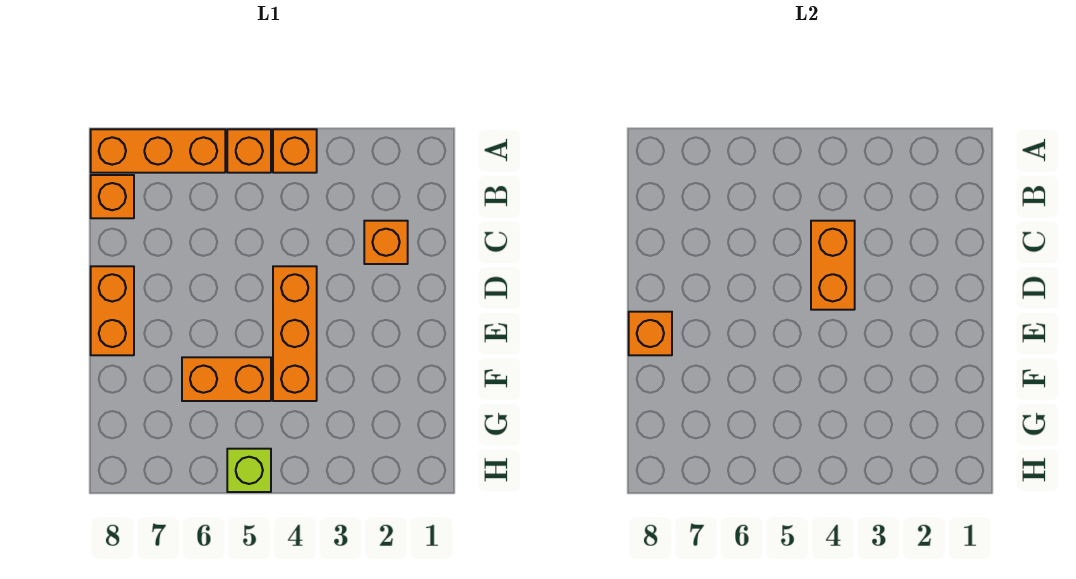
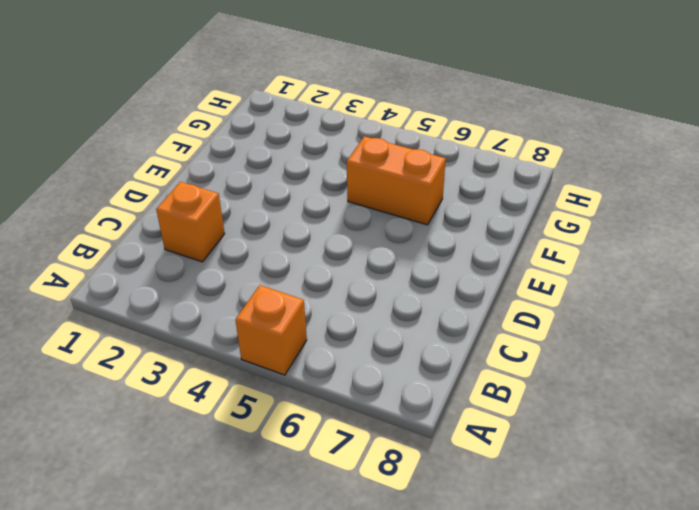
none -> orange 1x1 brick [273,129,317,173]
none -> orange 1x3 brick [91,129,225,173]

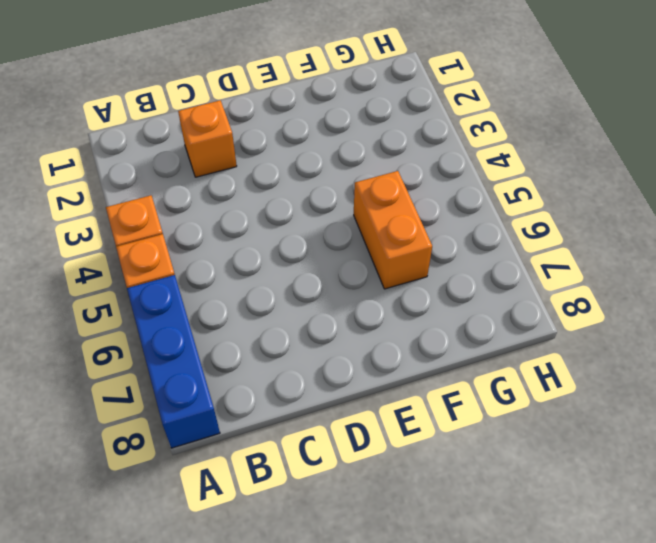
blue 1x3 brick [127,275,220,448] -> orange 1x3 brick [91,129,225,173]
none -> orange 1x1 brick [91,175,134,218]
none -> orange 1x3 brick [273,266,317,401]

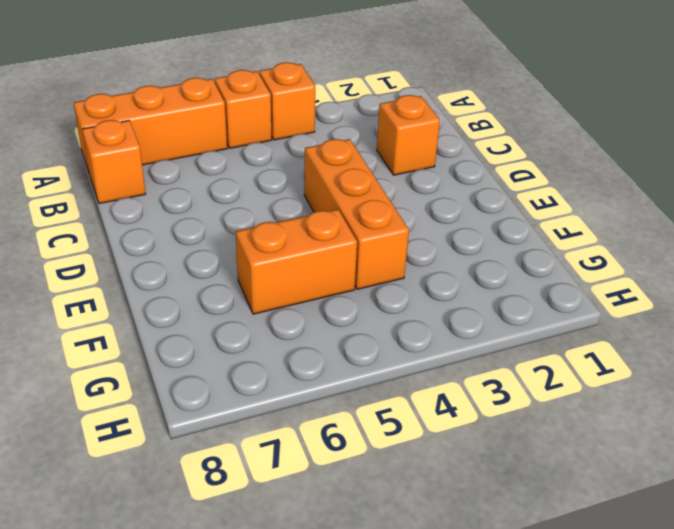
none -> orange 1x2 brick [91,266,134,355]
none -> lime 1x1 brick [227,449,271,492]

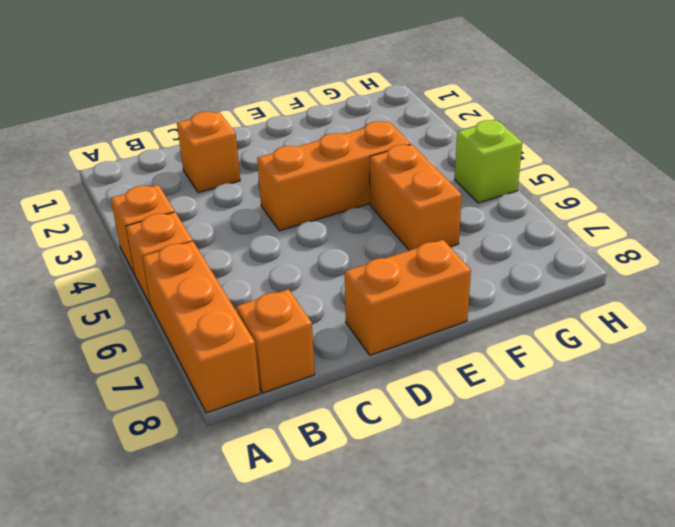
none -> orange 1x2 brick [811,221,855,310]
none -> orange 1x1 brick [629,312,672,355]

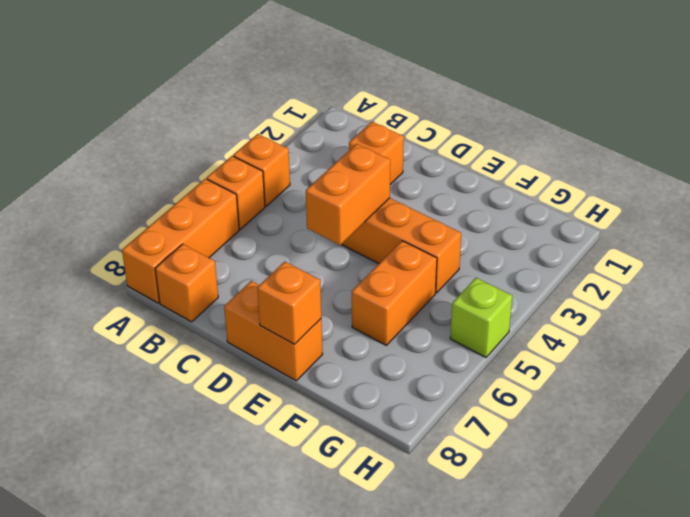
orange 1x2 brick [306,144,390,245] -> orange 1x2 brick turned to [811,221,855,310]

